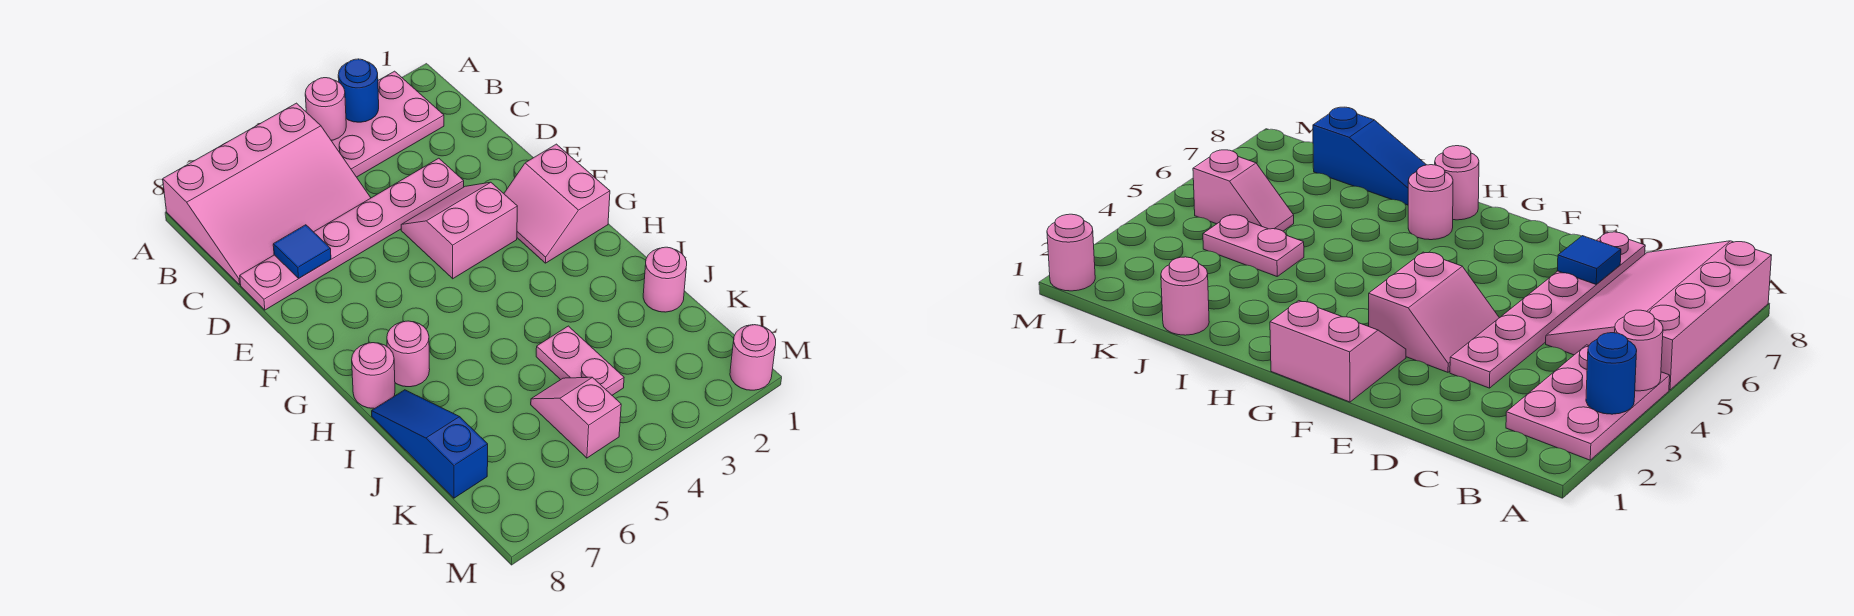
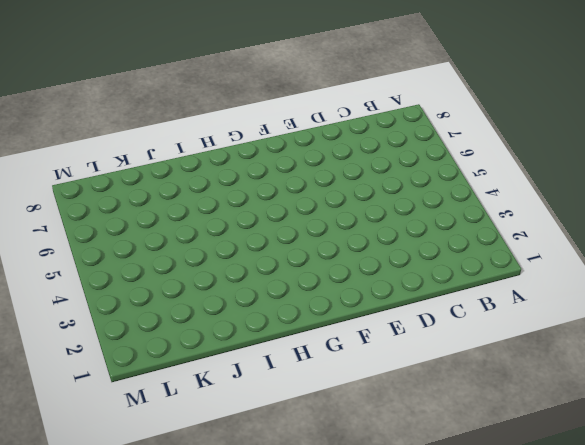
none -> pink 2x3 plate [331,71,444,177]
none -> pink 3x4 slope [163,103,371,285]
none -> pink 1x6 plate [240,158,464,310]

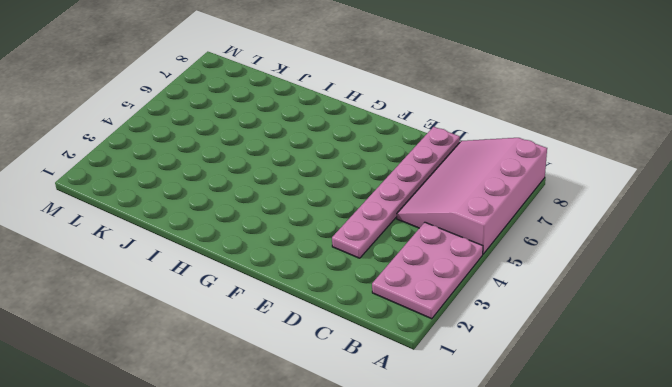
none -> pink 2x2 slope [401,182,517,279]
none -> pink 2x2 slope [504,144,610,263]
none -> pink 1x1 round brick [387,321,430,387]

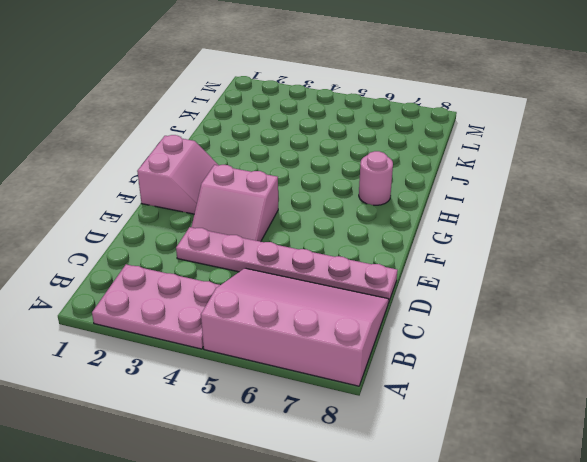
none -> pink 1x1 round brick [352,343,395,409]
none -> blue 1x3 slope [372,390,488,498]
none -> pink 1x1 round brick [643,247,687,312]

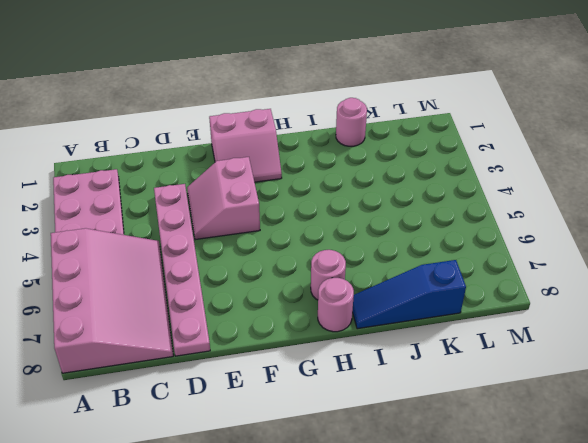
none -> pink 1x2 plate [536,326,624,395]
none -> pink 1x2 slope [531,377,621,458]
none -> pink 1x1 round brick [730,325,776,390]

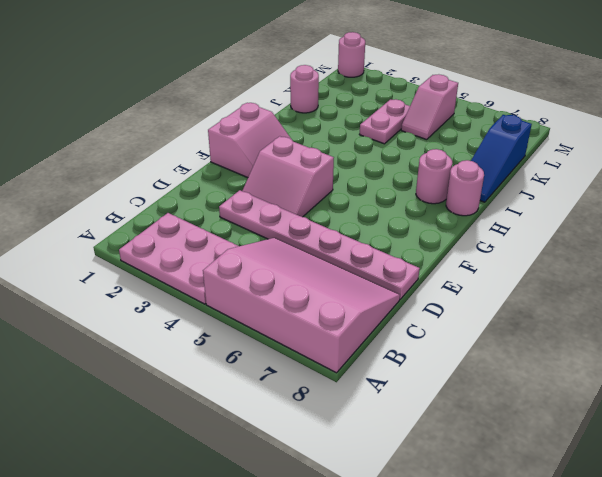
none -> blue 1x1 round brick [338,59,379,122]
none -> pink 1x1 round brick [305,78,346,140]
none -> blue 1x1 tile [273,225,331,278]

